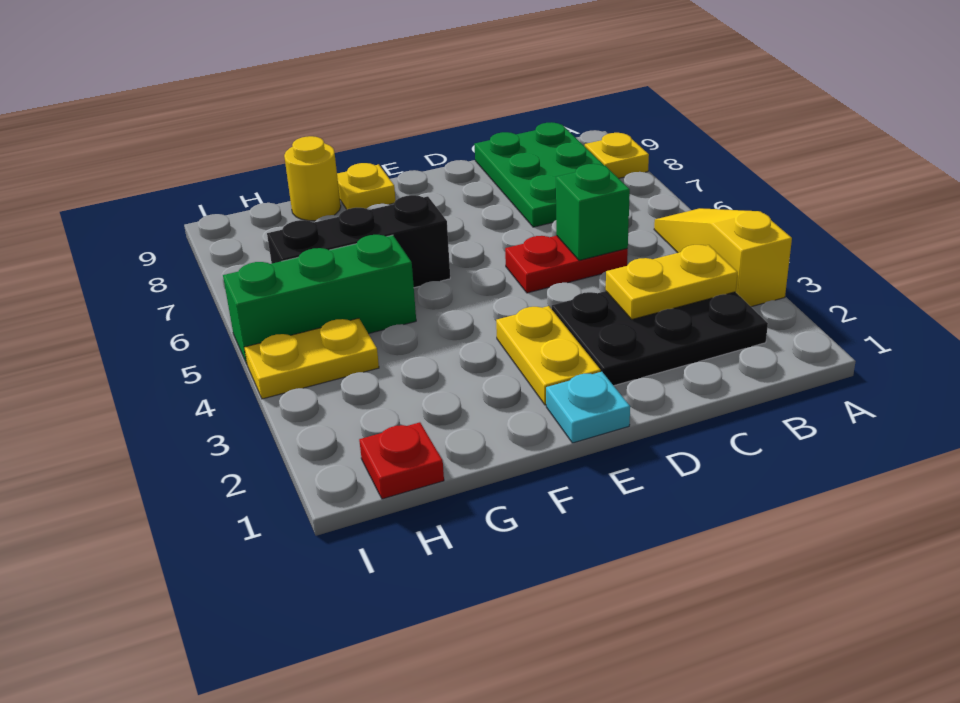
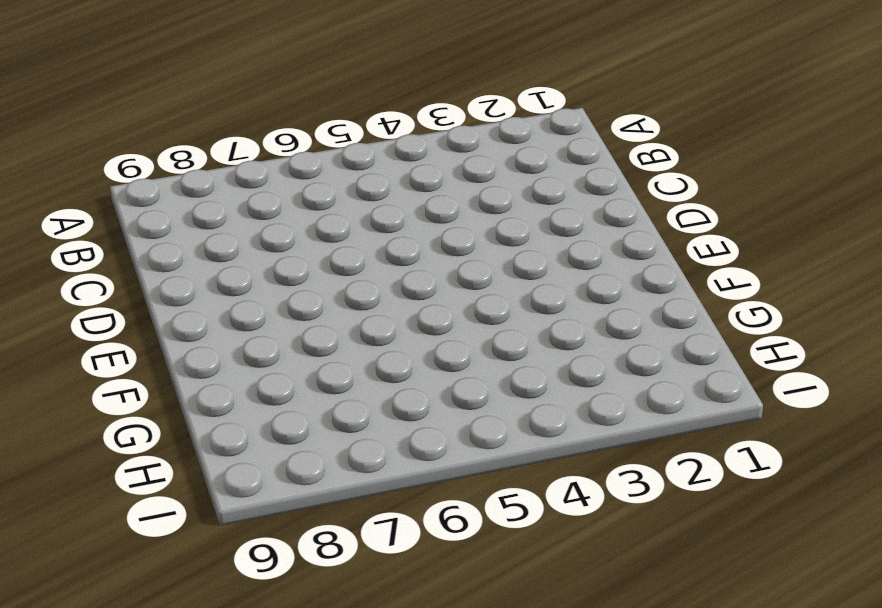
none -> yellow 1x3 slope [654,208,792,307]
none -> yellow 1x1 plate [585,133,649,178]
none -> black 2x3 plate [552,291,768,386]

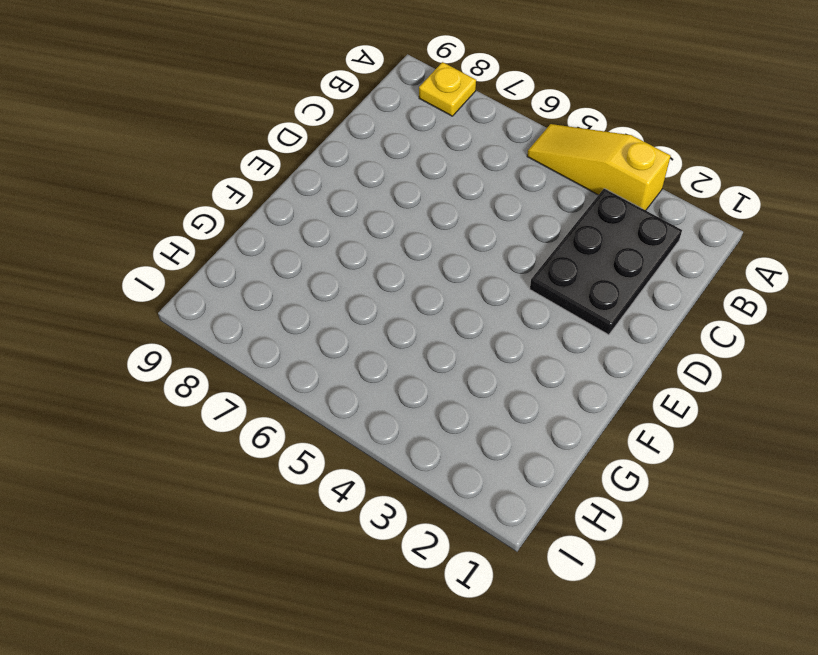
none -> green 2x3 plate [474,122,604,227]
none -> red 1x2 plate [505,236,628,293]
none -> cyan 1x1 plate [546,372,630,443]

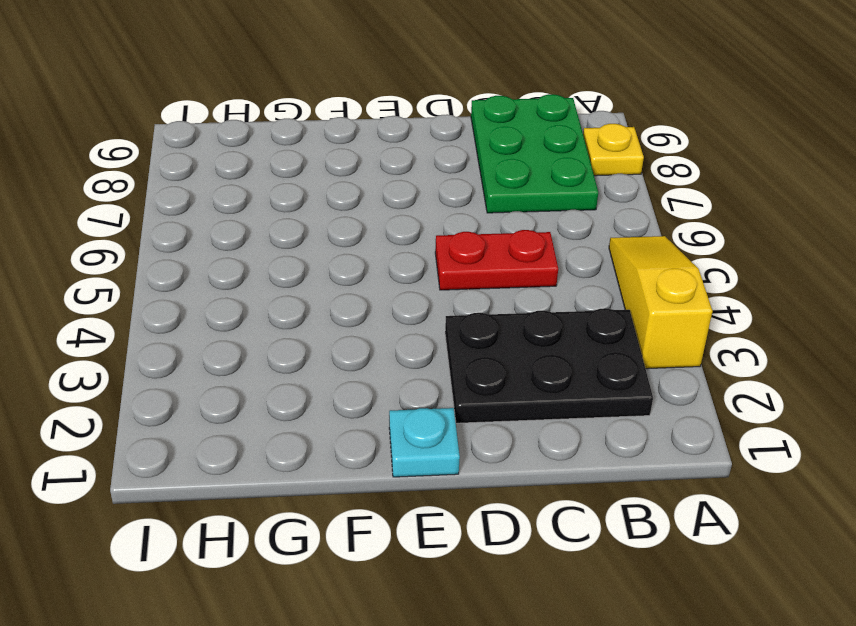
none -> yellow 1x2 plate [496,306,601,405]
none -> black 1x3 brick [267,195,450,288]
none -> yellow 1x1 plate [337,163,396,209]

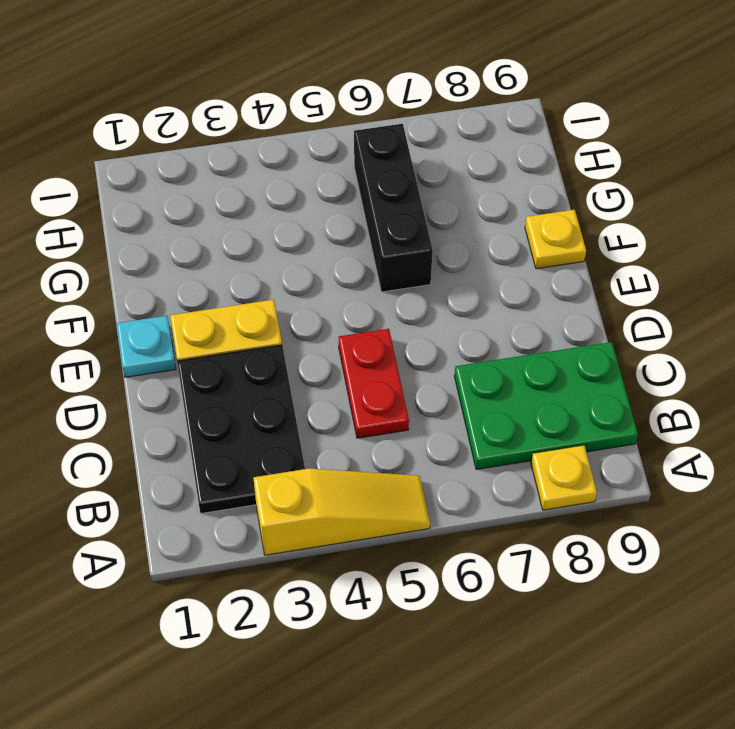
none -> green 1x3 brick [223,235,416,364]
none -> yellow 1x1 round brick [284,136,341,221]
none -> red 1x1 plate [359,422,444,499]

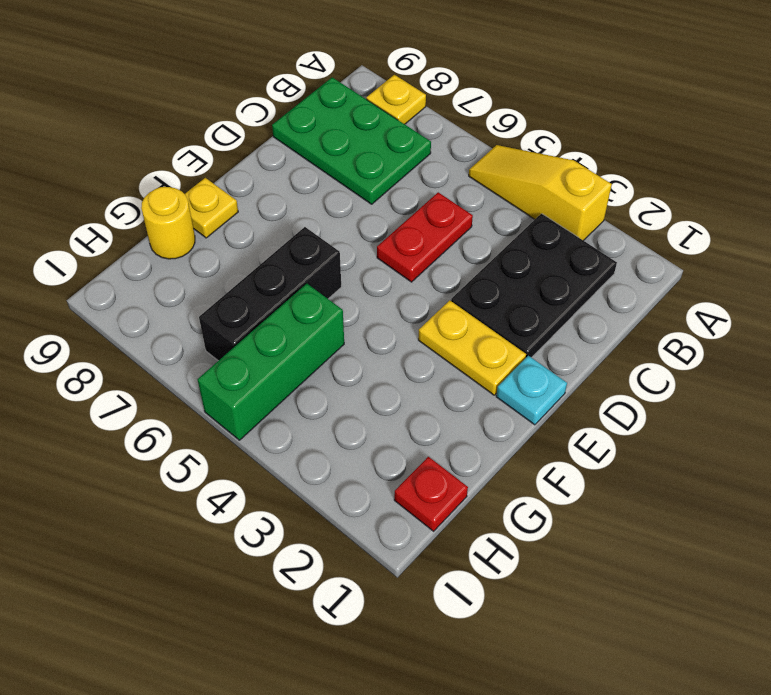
none -> yellow 1x2 plate [244,318,379,399]
none -> yellow 1x2 plate [606,245,738,319]
none -> green 1x1 brick [556,164,630,260]

